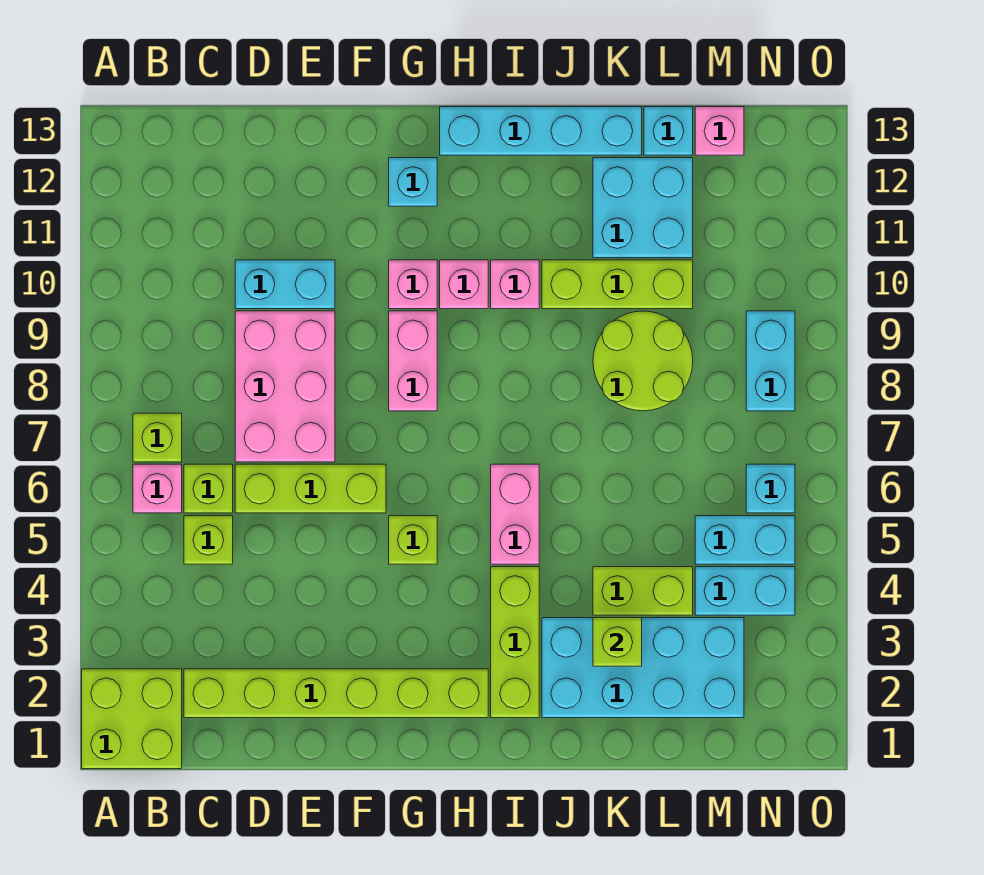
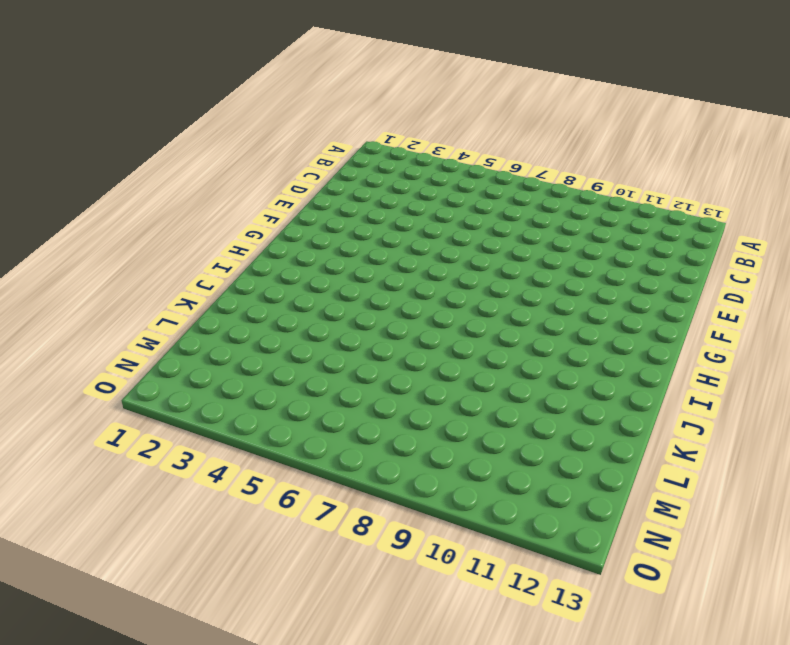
none -> lime 2x2 brick [82,669,182,769]
none -> pink 1x1 brick [133,464,182,513]
none -> lime 1x1 brick [133,413,182,462]
none -> lime 1x6 brick [184,669,488,718]

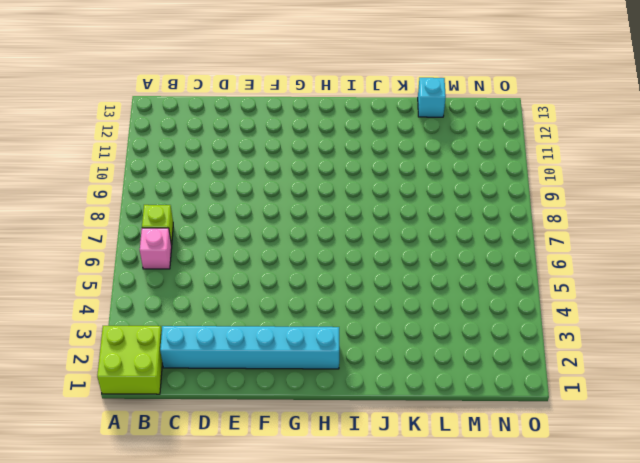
cyan 1x6 brick [160,326,339,369] -> lime 1x6 brick [184,669,488,718]
none -> lime 1x1 brick [184,516,233,564]
none -> lime 1x1 brick [184,464,233,513]
none -> lime 1x3 brick [235,464,386,513]
none -> pink 2x3 brick [235,311,335,462]

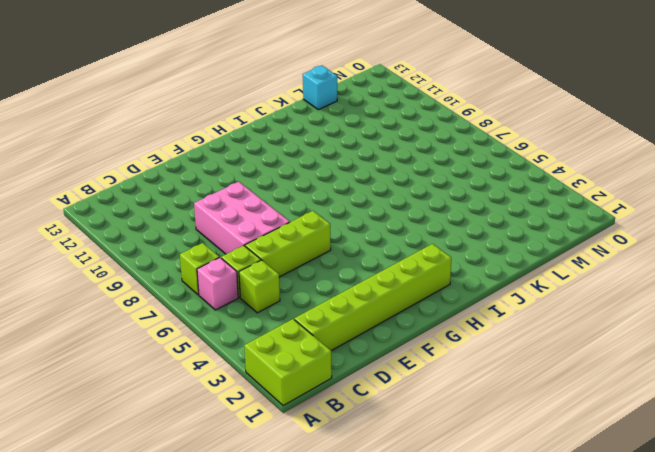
none -> cyan 1x2 brick [235,260,335,309]
none -> lime 1x1 brick [389,516,437,564]
none -> pink 1x2 brick [389,311,437,411]
none -> pink 1x1 brick [389,260,437,309]

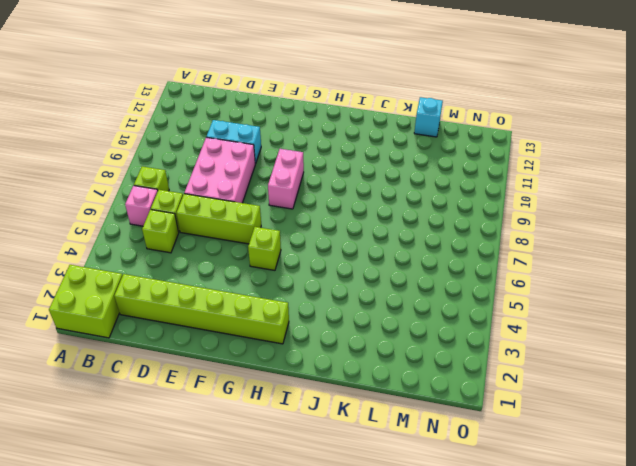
none -> pink 1x1 brick [389,260,437,309]
none -> cyan 1x1 brick [389,158,437,206]
none -> pink 1x1 brick [440,260,488,309]
none -> cyan 1x4 brick [440,107,642,155]

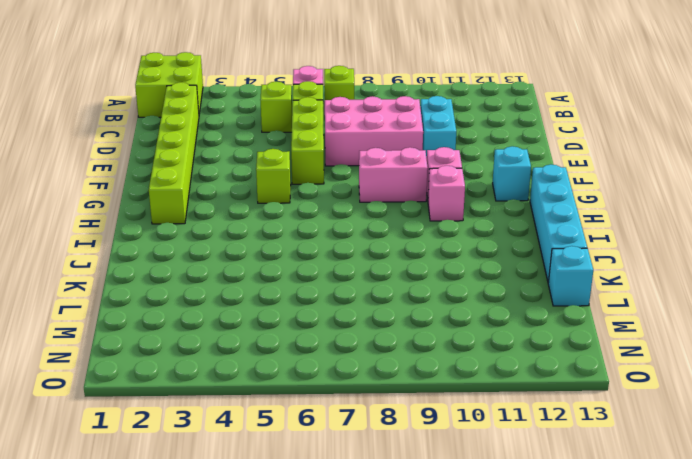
none -> lime 1x3 brick [491,567,539,718]
none -> pink 1x2 brick [491,464,539,564]
none -> pink 1x1 brick [491,260,539,309]
none -> cyan 2x4 brick [542,618,744,718]

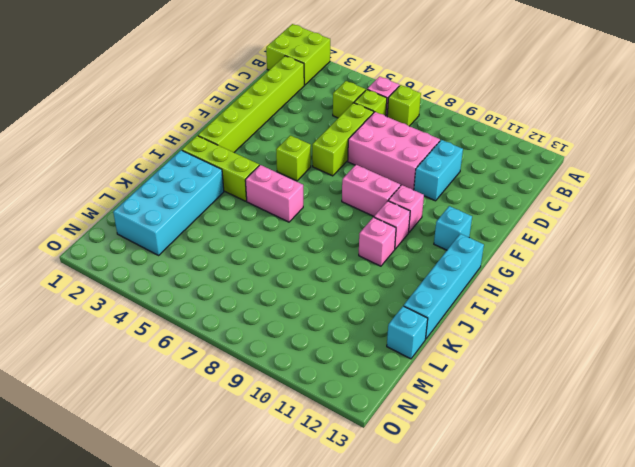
none -> lime 1x3 brick [542,260,693,309]
none -> lime 1x2 brick [593,567,693,615]
none -> lime 2x2 round brick [593,311,693,411]
none -> cyan 2x2 brick [593,158,693,258]

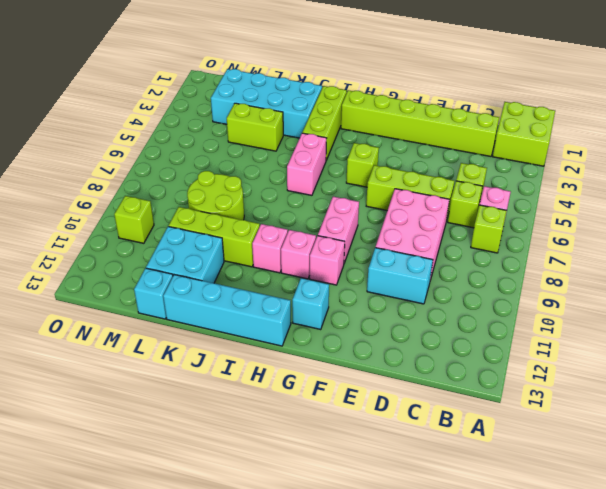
lime 1x1 brick [114,196,154,243] -> lime 1x1 brick moved to [593,618,642,666]
none -> cyan 1x2 brick [695,567,795,615]
none -> cyan 1x2 brick [695,516,795,564]
none -> pink 1x1 brick [695,107,744,155]
none -> cyan 1x1 brick [746,464,795,513]

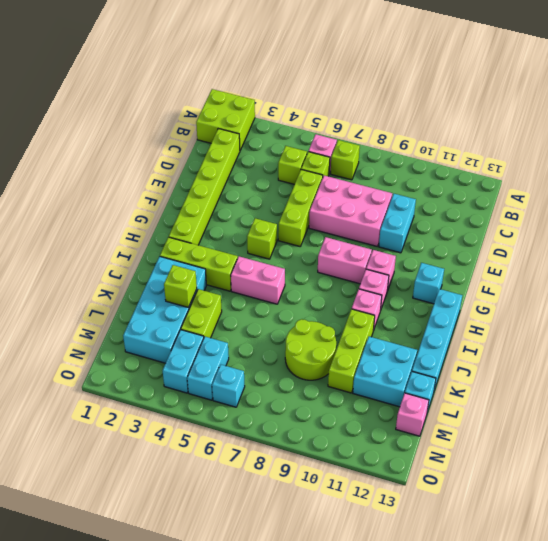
none -> cyan 1x2 brick [746,311,795,411]

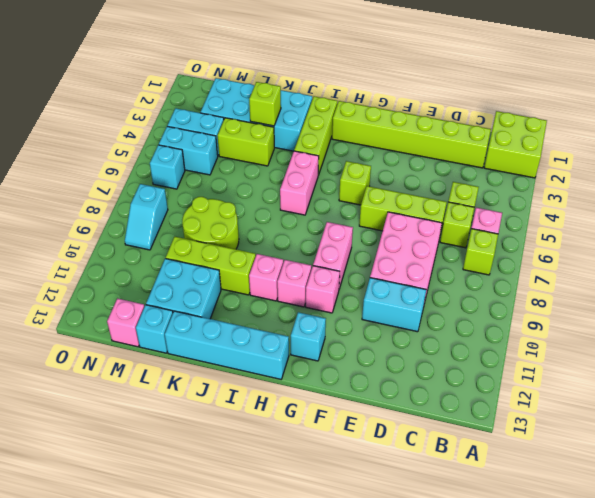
cyan 1x2 slope [125,184,168,250] -> cyan 1x2 brick [746,311,795,411]

